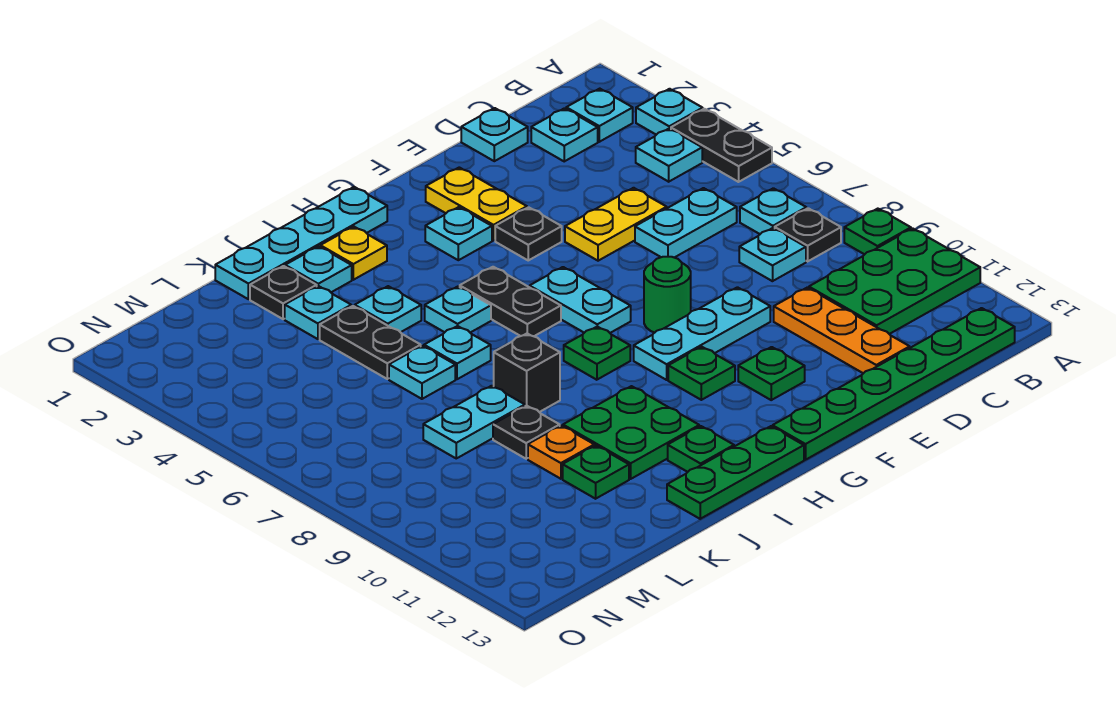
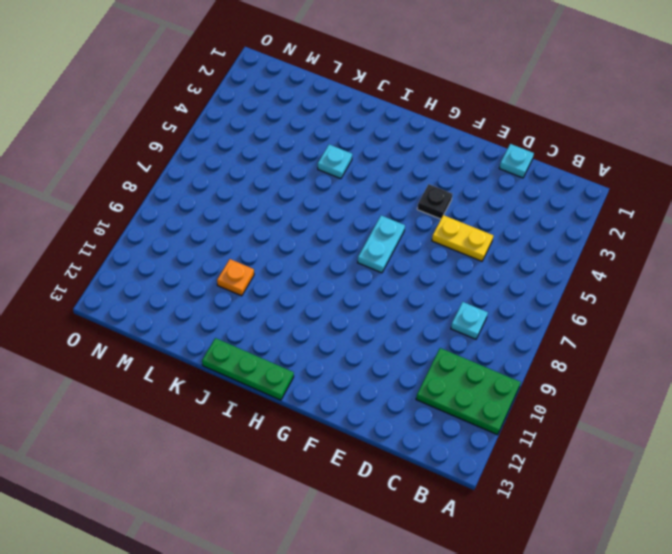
none -> cyan 1x1 plate [636,89,703,135]
none -> black 1x2 plate [671,109,772,182]
none -> green 1x1 plate [844,209,911,254]
none -> cyan 1x1 plate [566,89,633,142]

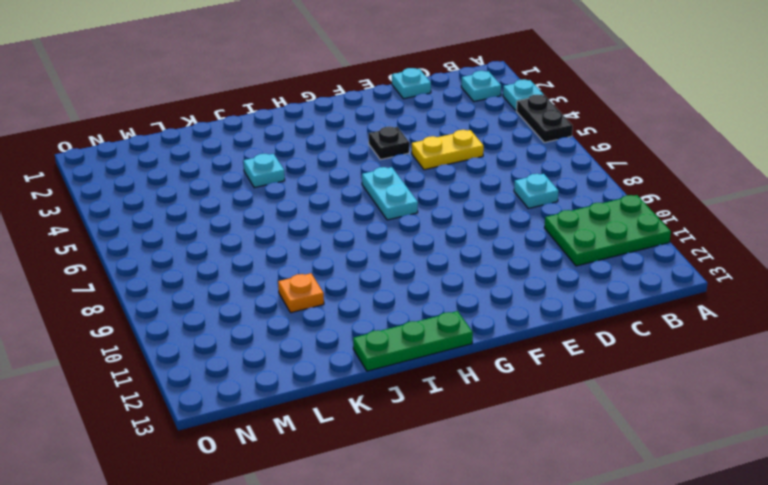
none -> green 1x1 plate [844,209,911,254]
none -> cyan 1x1 plate [636,129,702,182]
none -> cyan 1x1 plate [740,188,806,234]
none -> black 1x1 plate [775,208,841,261]

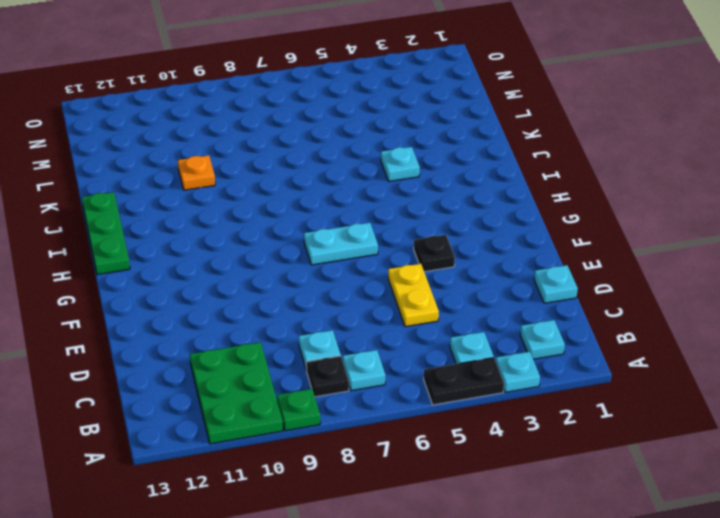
none -> green 1x6 plate [773,308,1015,460]
none -> cyan 1x1 plate [531,108,598,161]
none -> cyan 1x2 plate [635,188,737,258]
none -> orange 1x3 plate [774,288,910,373]

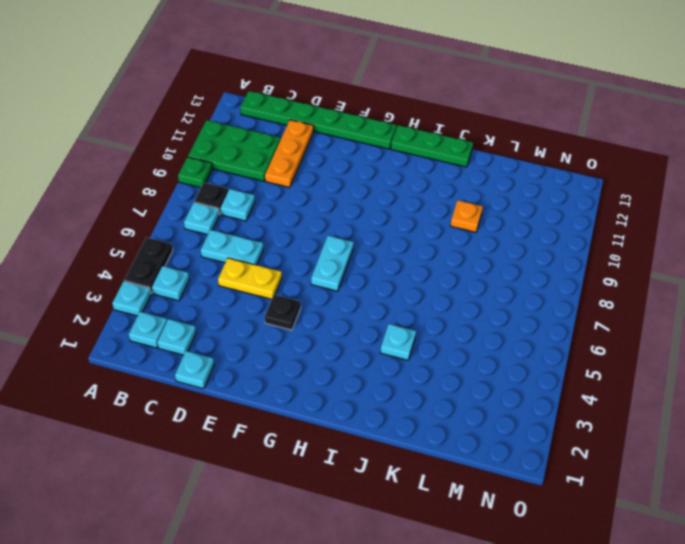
none -> cyan 1x3 plate [634,287,770,380]
none -> yellow 1x2 plate [426,167,527,241]
none -> green 1x1 round brick [644,257,691,333]
none -> green 1x1 plate [738,347,805,400]

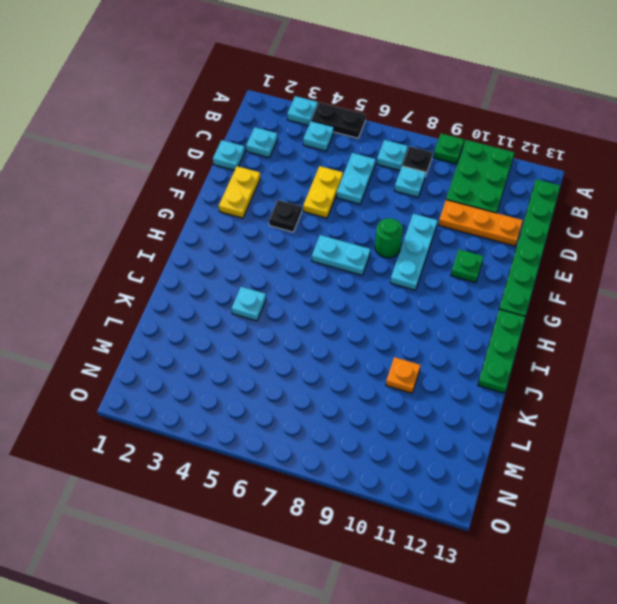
yellow 1x2 plate [219,166,260,218] -> yellow 1x2 plate turned to [426,167,527,241]
none -> cyan 1x1 plate [566,89,633,142]
none -> cyan 1x1 plate [425,207,492,260]
none -> green 1x1 plate [668,347,735,400]
none -> cyan 1x4 plate [215,187,387,299]

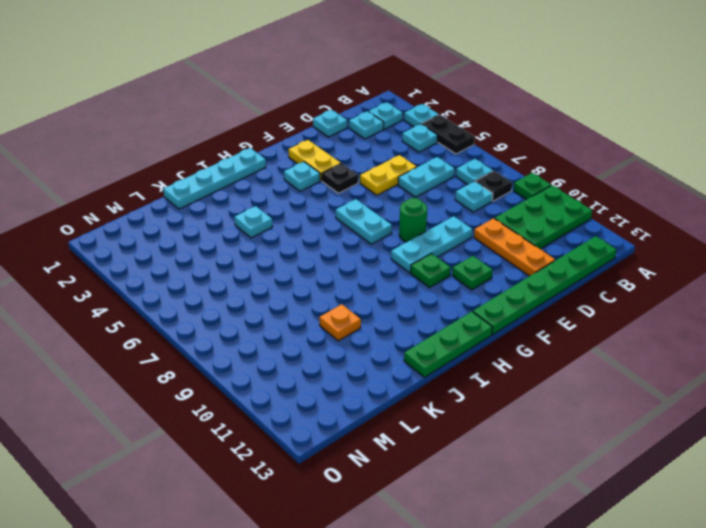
none -> black 1x2 plate [460,267,561,336]
none -> green 1x1 plate [564,327,630,380]
none -> yellow 1x1 plate [320,227,387,280]
none -> cyan 1x1 plate [425,287,491,333]

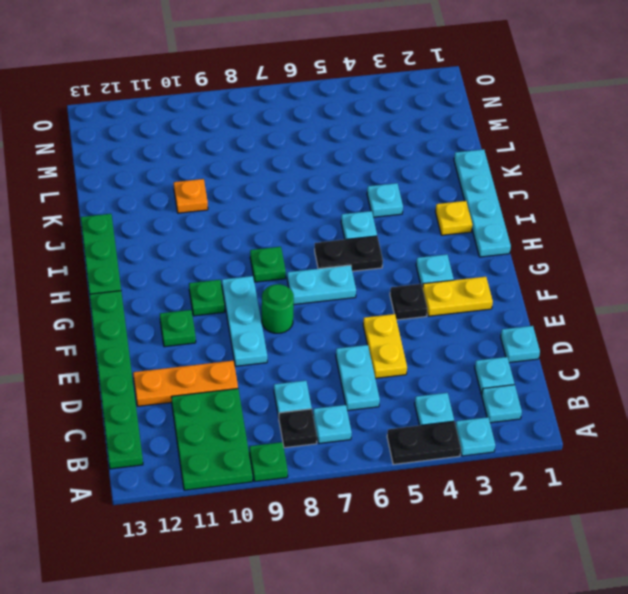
none -> green 2x2 plate [563,386,699,479]
none -> green 1x1 plate [668,426,734,472]
none -> cyan 1x1 plate [285,246,352,292]
none -> cyan 1x1 plate [424,326,491,379]

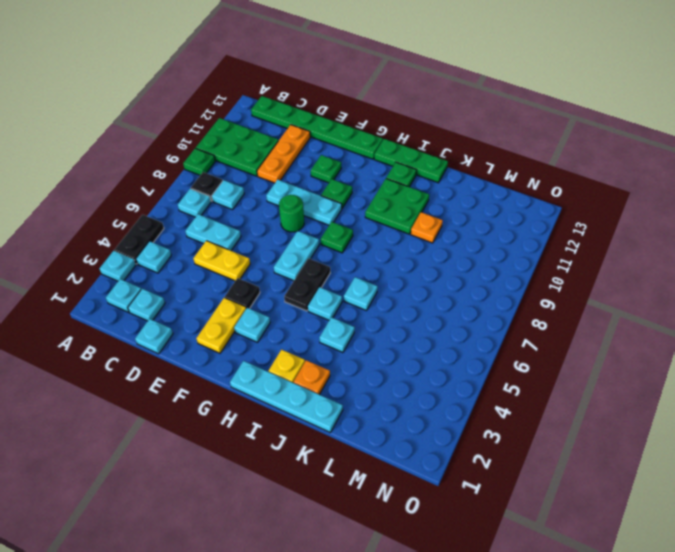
orange 1x1 plate [294,360,330,394] -> cyan 1x1 plate [285,246,352,292]
none -> black 1x1 brick [494,334,560,412]
none -> black 1x1 plate [250,266,317,319]
none -> cyan 1x1 plate [285,286,351,339]
none -> black 1x2 plate [320,306,421,379]

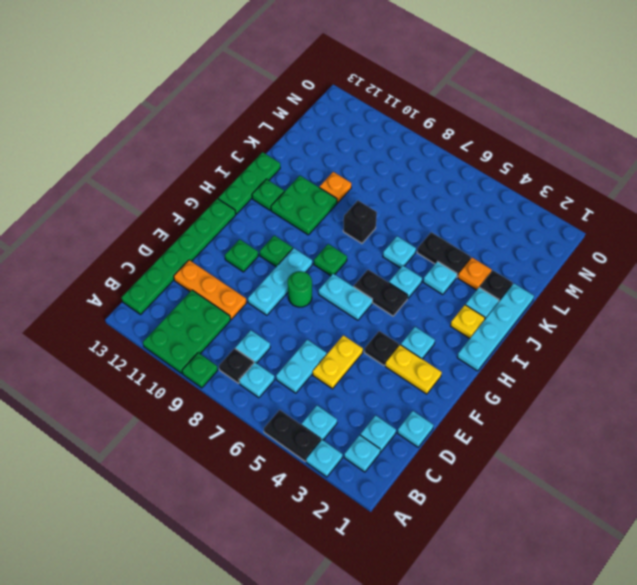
orange 1x1 plate [458,258,492,290] -> cyan 1x1 plate [285,286,351,339]
none -> cyan 1x1 plate [389,346,455,399]
none -> cyan 1x2 plate [423,386,525,458]
none -> black 1x1 plate [493,406,560,459]
none -> green 1x1 plate [563,446,629,499]

